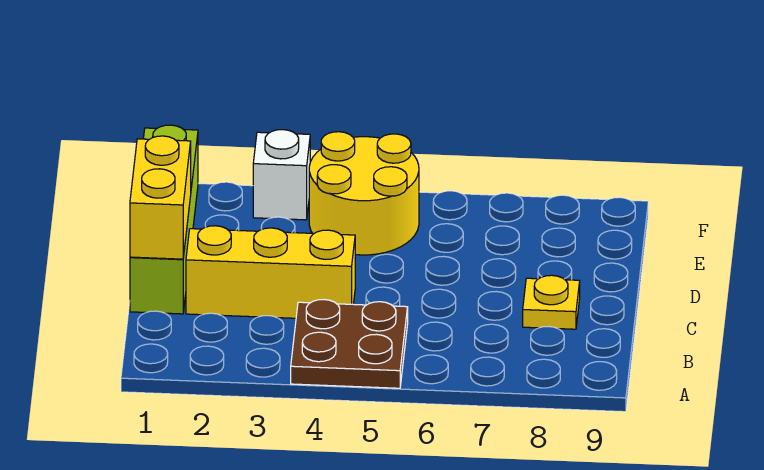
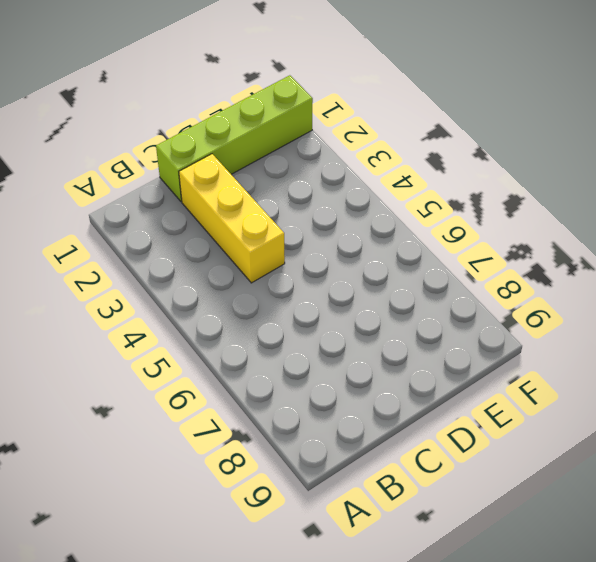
none -> brown 2x2 plate [291,300,408,388]
none -> yellow 1x1 plate [523,275,580,329]

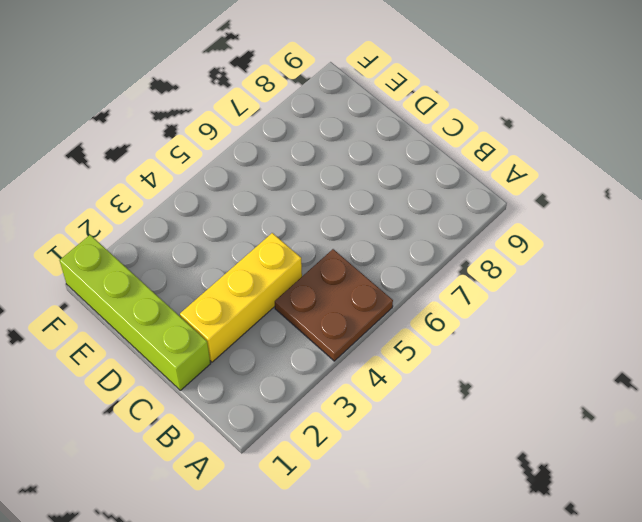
none -> yellow 1x1 plate [523,275,580,329]
none -> yellow 2x2 round brick [309,132,419,255]

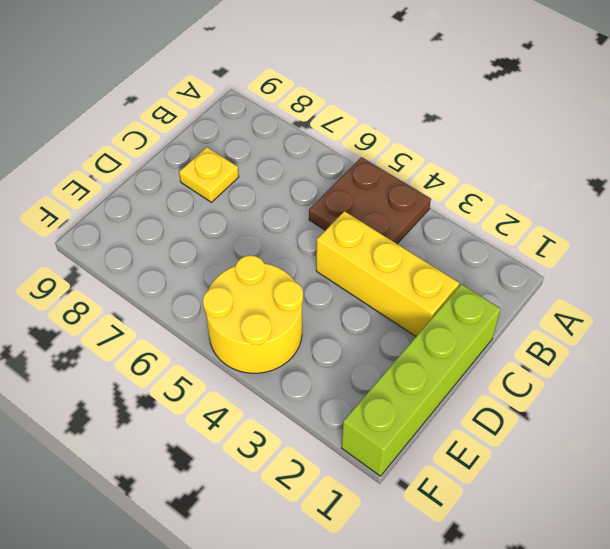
none -> white 1x1 brick [253,130,310,220]
none -> yellow 1x2 brick [130,136,191,259]

